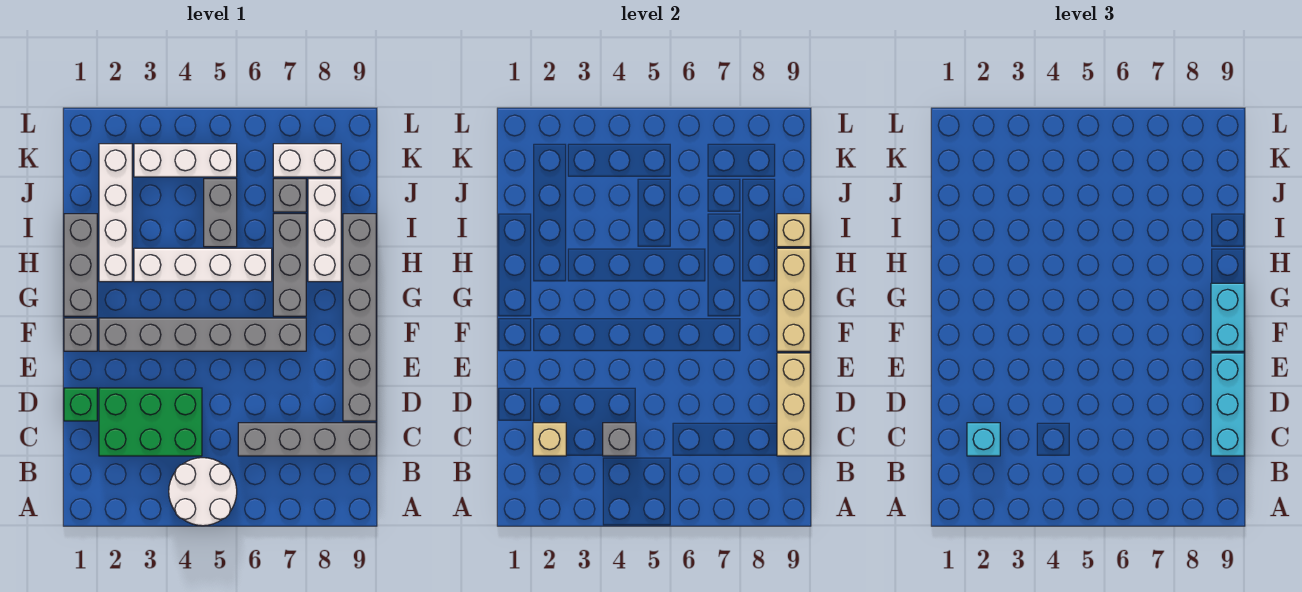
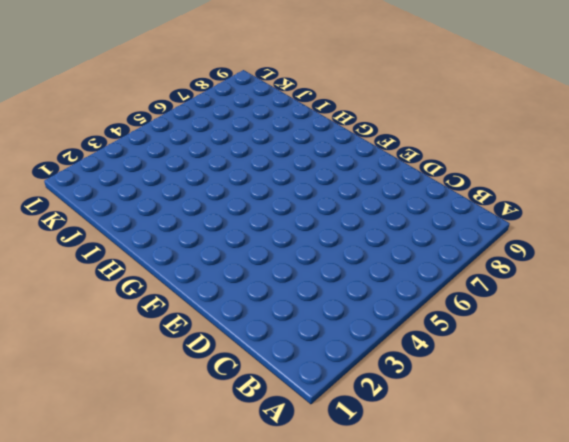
none -> white 2x2 round brick [169,458,237,526]
none -> green 2x3 brick [99,388,202,456]
none -> grey 1x4 brick [238,423,376,456]

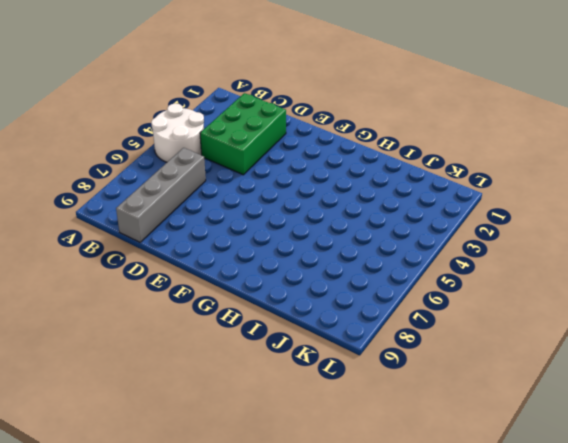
none -> green 1x1 brick [64,388,97,421]
none -> grey 1x6 brick [343,214,376,421]
none -> grey 1x1 brick [64,318,97,351]

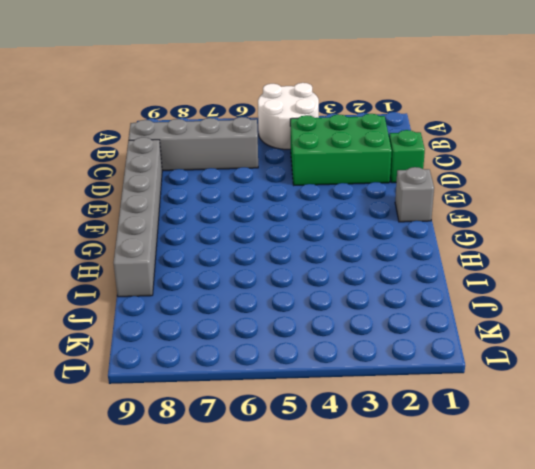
none -> grey 1x6 brick [99,318,306,351]
none -> grey 1x3 brick [64,214,97,316]
none -> grey 1x3 brick [273,214,306,316]

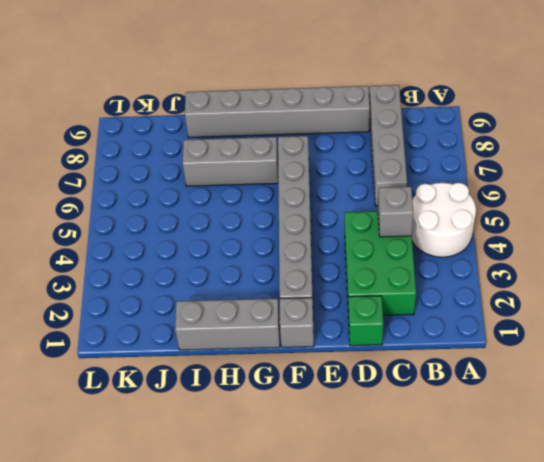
none -> white 1x4 brick [99,144,132,282]
none -> white 1x4 brick [134,248,272,282]
none -> white 1x3 brick [308,179,341,282]

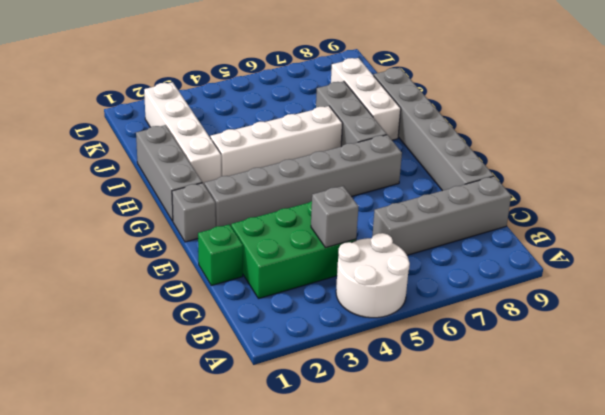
none -> grey 1x2 brick [204,179,237,247]
none -> grey 1x1 brick [273,179,306,212]
none -> white 1x3 brick [134,144,237,177]

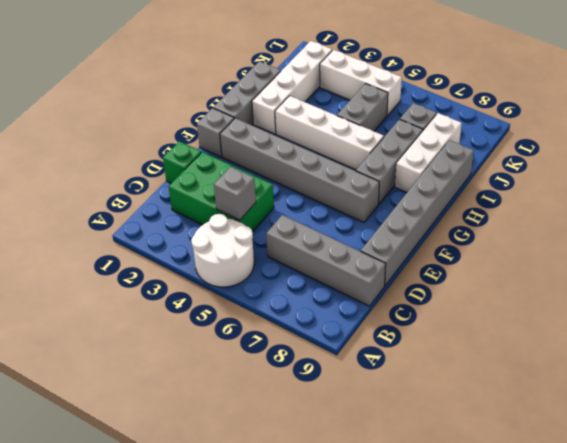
none -> white 1x2 brick [273,144,341,177]
none -> tan 1x1 brick [533,423,566,456]
none -> tan 1x3 brick [777,353,810,456]

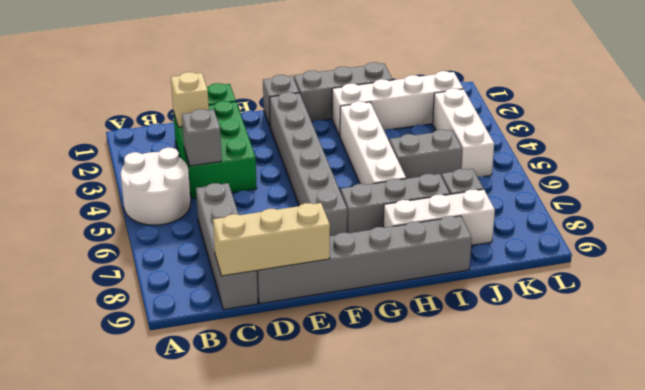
none -> white 1x2 brick [273,144,341,177]
none -> tan 1x3 brick [777,248,810,351]
none -> tan 1x1 brick [777,214,810,247]

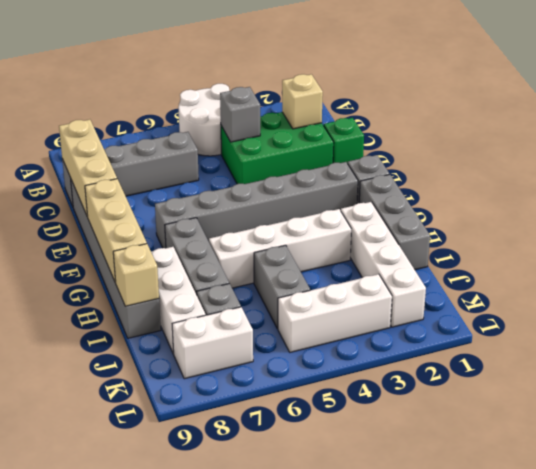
none -> cyan 1x1 brick [967,423,1000,456]
none -> cyan 1x3 brick [1211,353,1244,456]
none -> cyan 1x2 brick [1211,283,1244,351]

